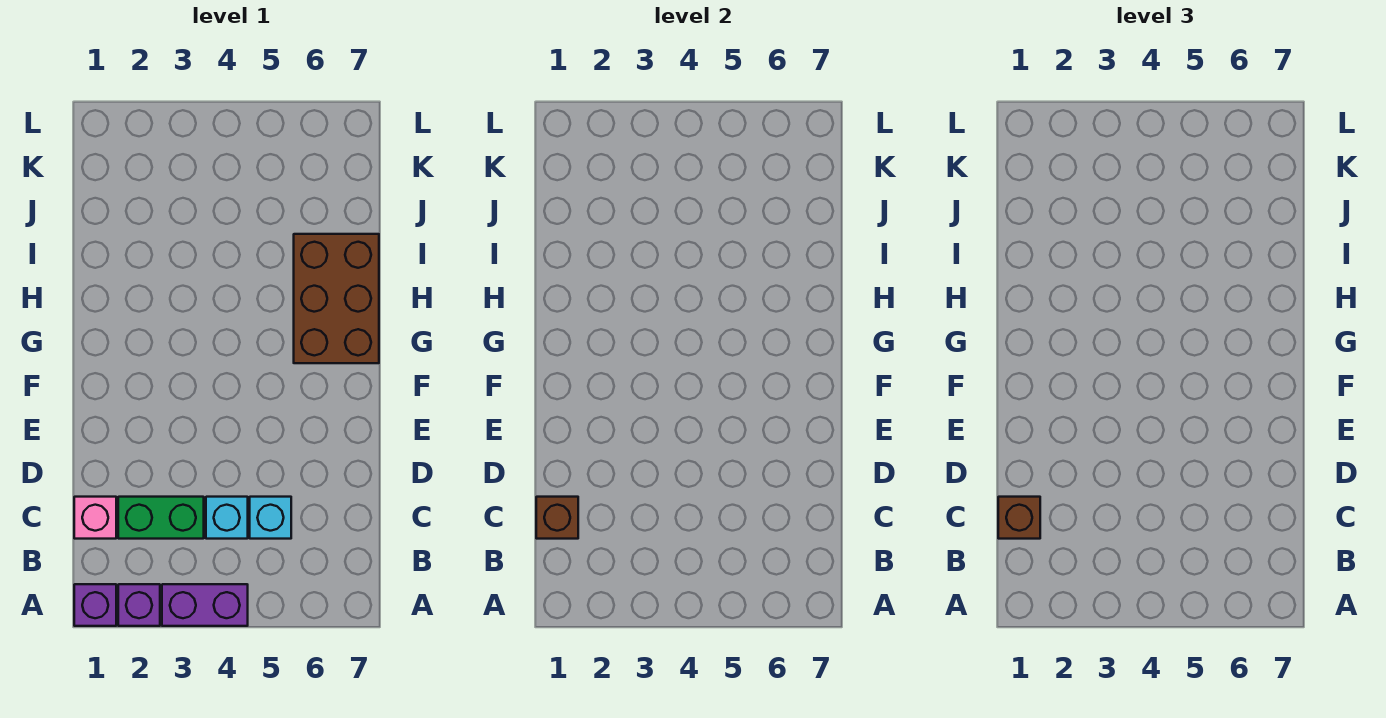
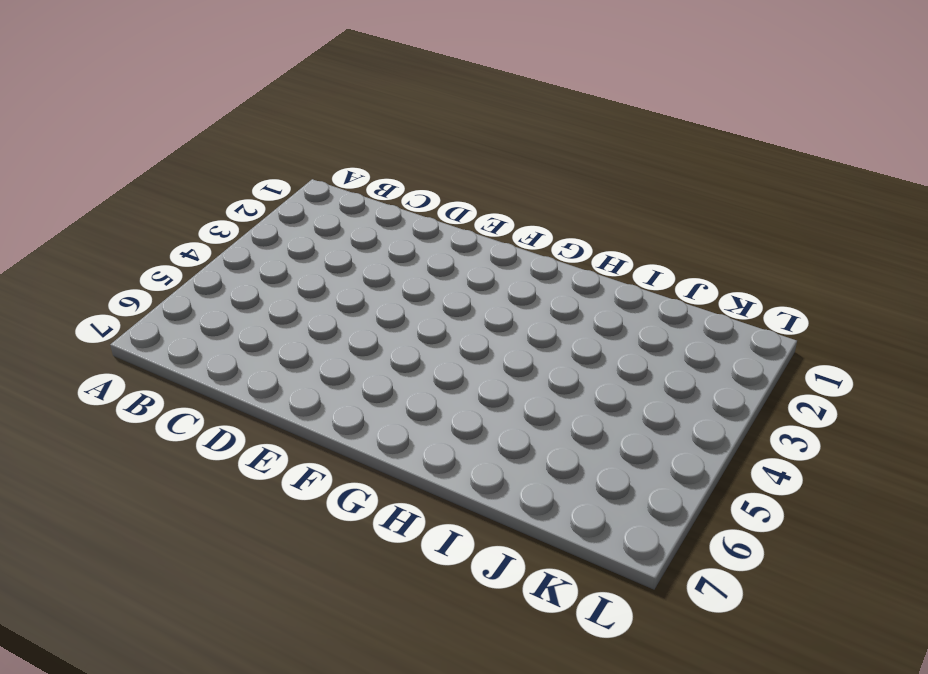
none -> purple 1x1 brick [74,584,116,626]
none -> purple 1x1 brick [118,584,160,626]

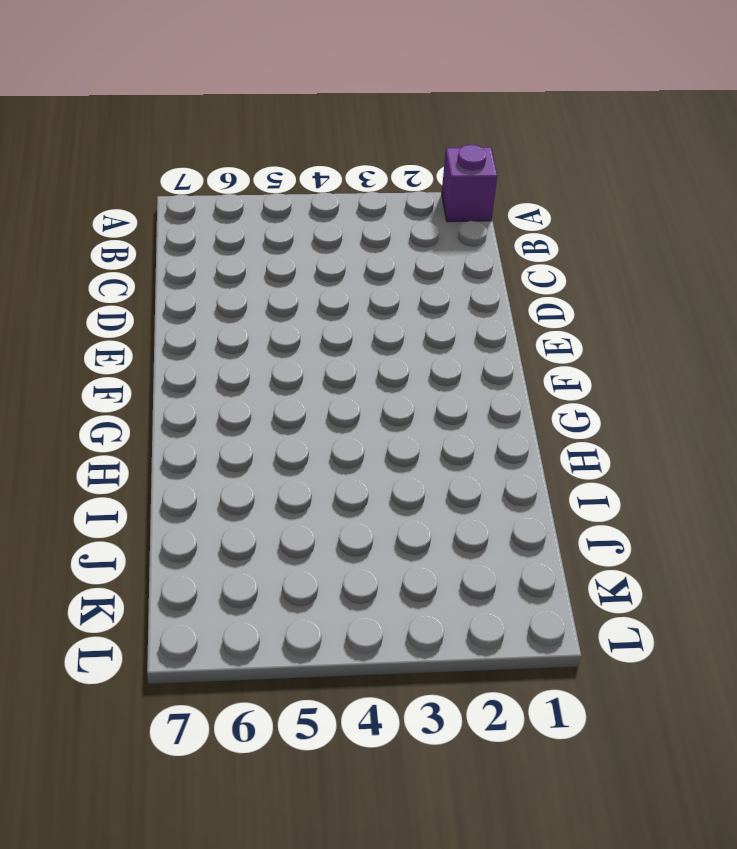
none -> purple 1x1 brick [118,584,160,626]
none -> purple 1x2 brick [162,584,248,626]

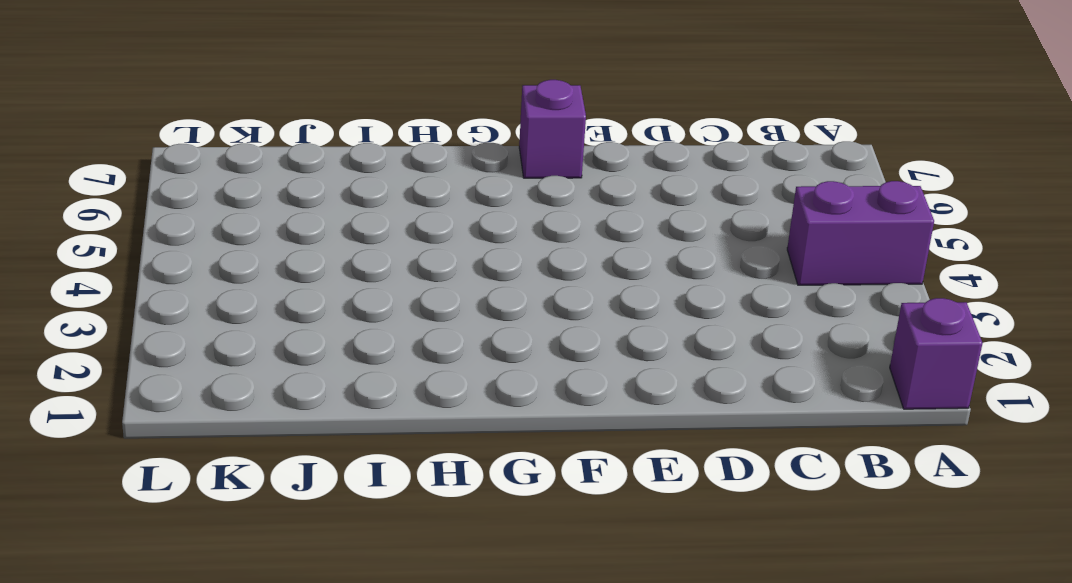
purple 1x2 brick [787,181,934,285] -> purple 1x2 brick turned to [162,584,248,626]
purple 1x1 brick [519,80,586,178] -> purple 1x1 brick moved to [118,584,160,626]
none -> pink 1x1 brick [74,497,116,539]
none -> green 1x2 brick [118,497,204,539]

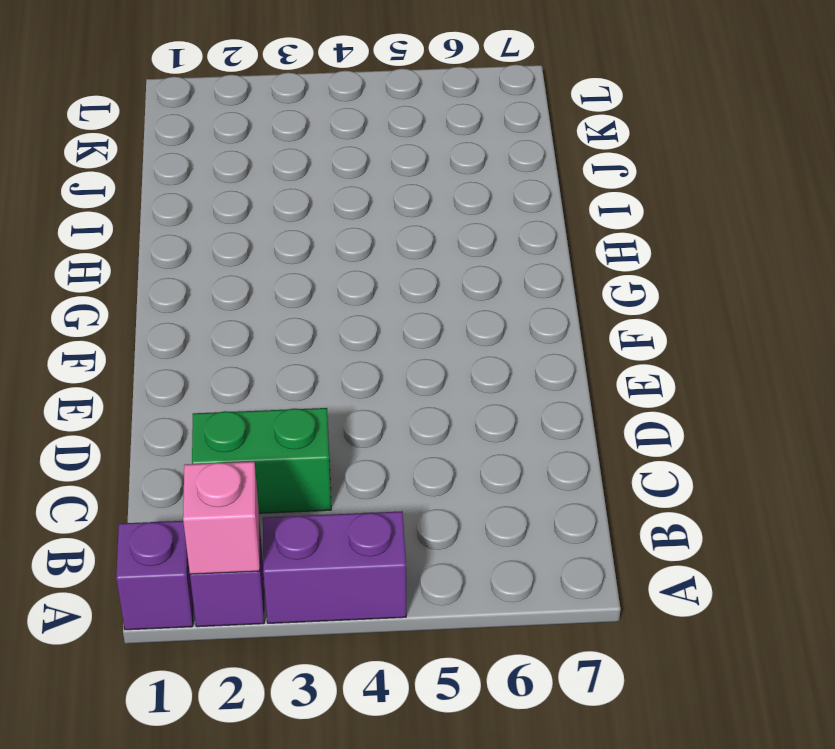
pink 1x1 brick [183,462,260,574] -> pink 1x1 brick moved to [74,497,116,539]
none -> cyan 1x1 brick [206,497,248,539]
none -> cyan 1x1 brick [250,497,291,539]

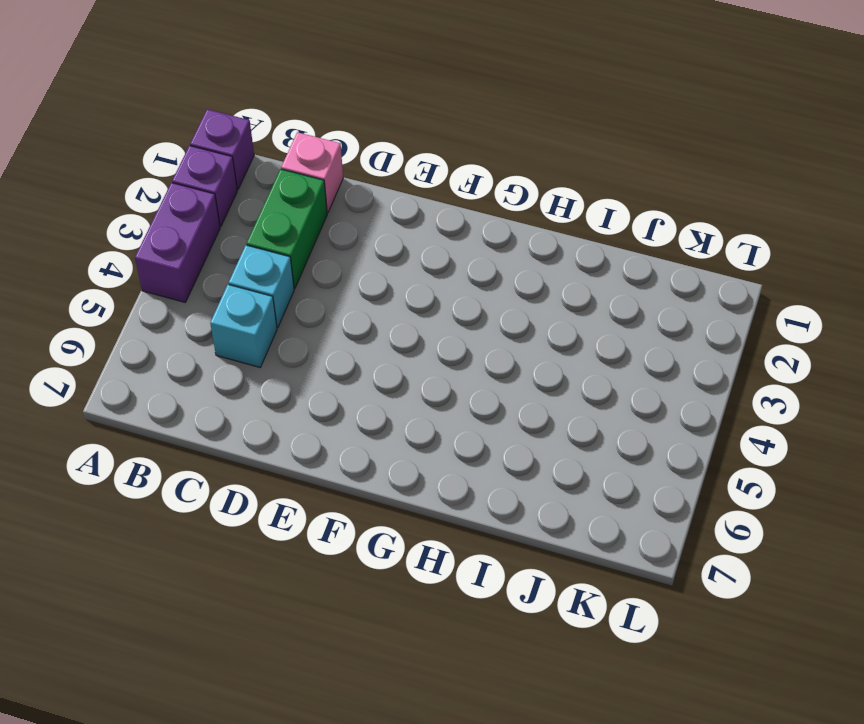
none -> brown 2x3 brick [294,234,379,363]
none -> brown 1x1 brick [536,497,578,539]

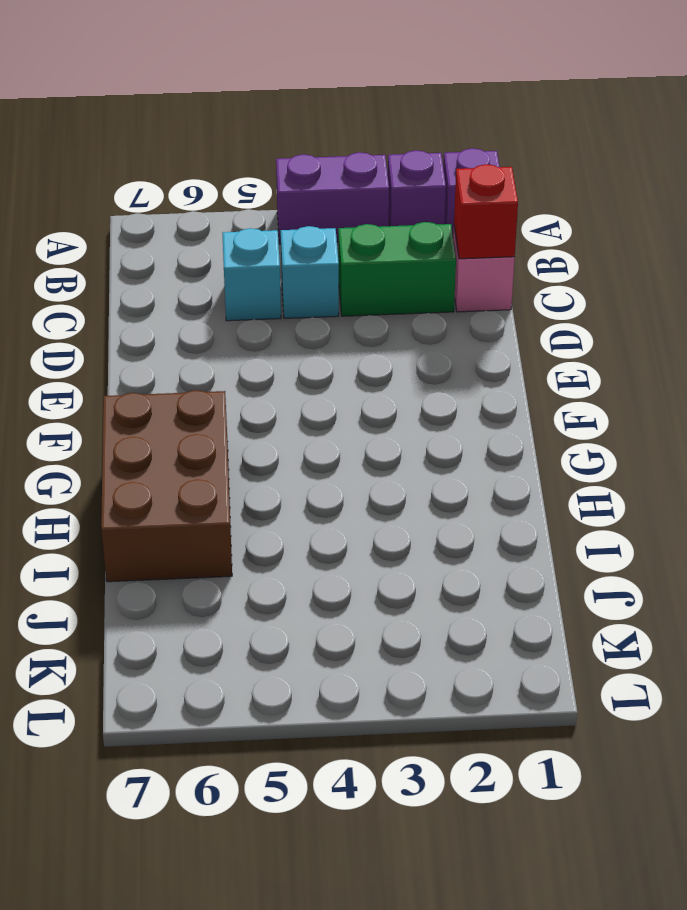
red 1x1 brick [454,164,518,259] -> brown 1x1 brick [536,497,578,539]
none -> brown 1x1 brick [998,497,1040,539]

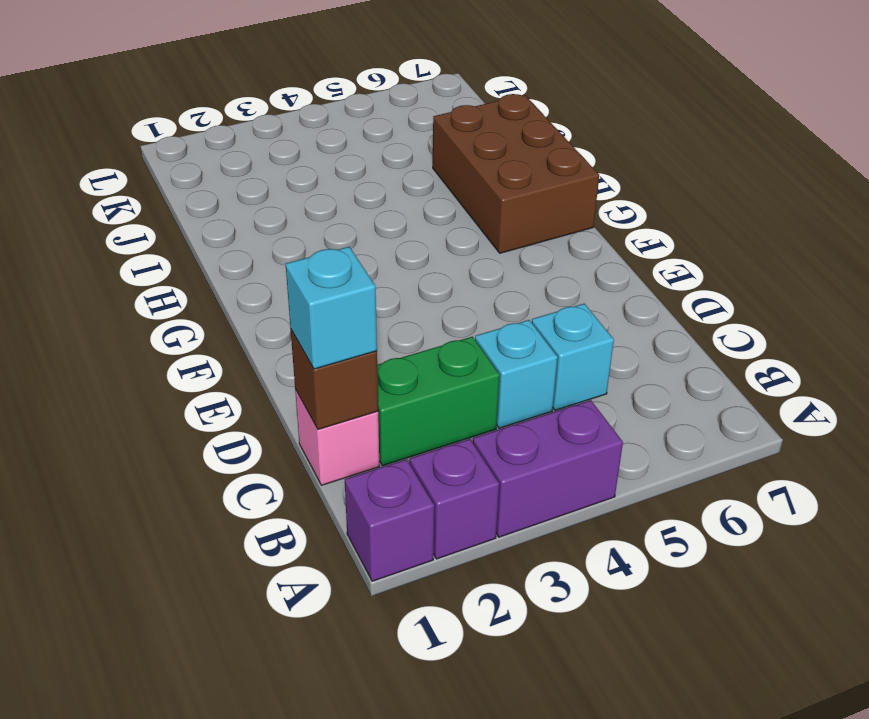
cyan 1x1 brick [286,247,377,369] -> brown 1x1 brick [998,497,1040,539]

